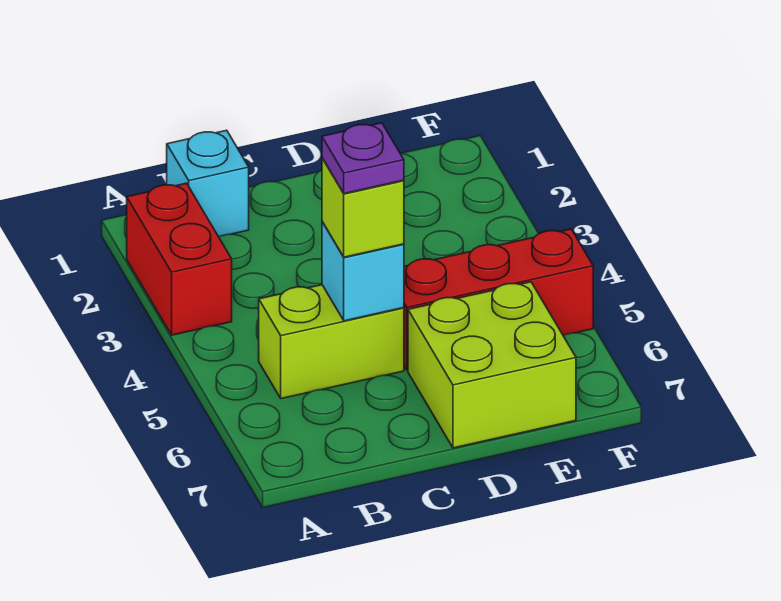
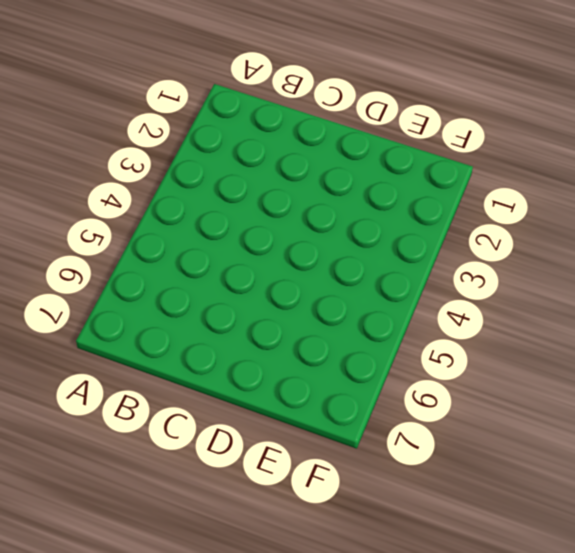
none -> red 1x2 brick [127,183,232,335]
none -> cyan 1x1 brick [167,130,249,237]

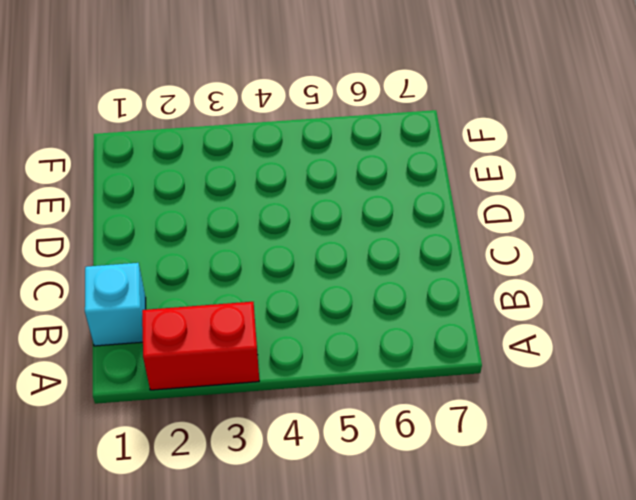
none -> lime 1x2 brick [259,285,404,399]
none -> red 1x3 brick [404,229,593,370]

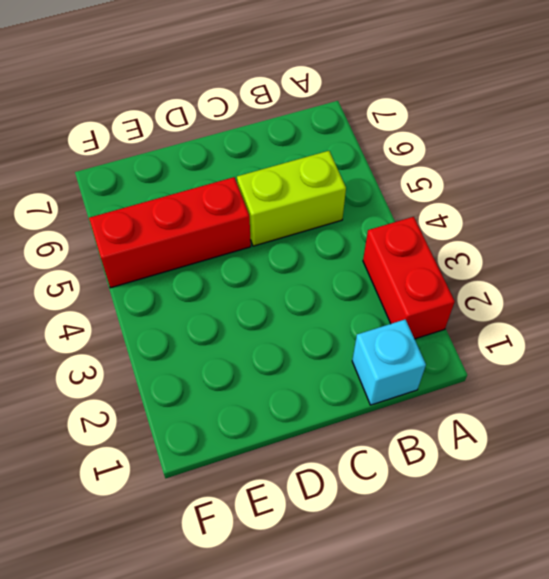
none -> lime 2x2 brick [408,282,576,448]
none -> cyan 1x1 brick [322,221,404,321]

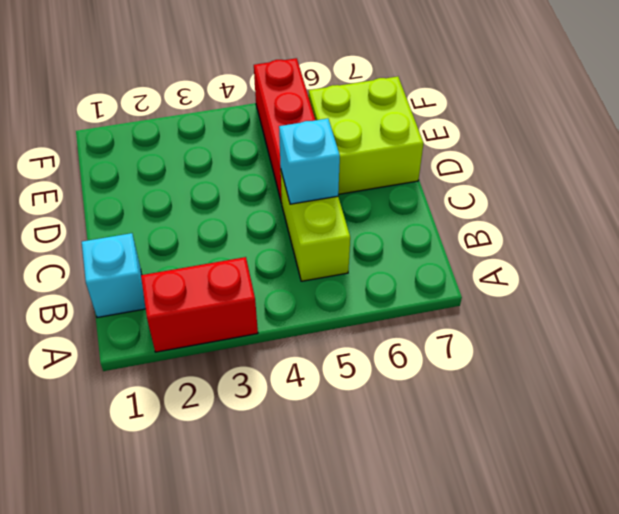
none -> lime 1x1 brick [322,158,404,257]
none -> purple 1x1 plate [322,123,404,194]

